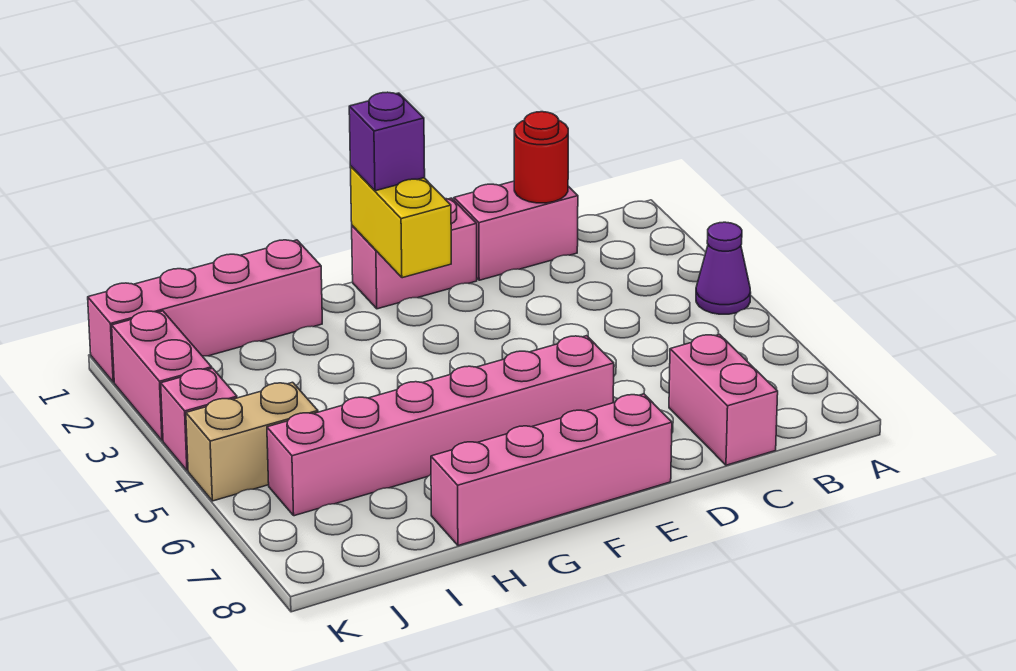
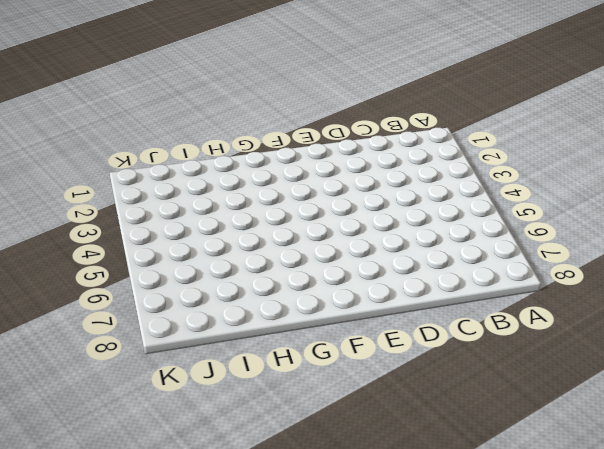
none -> purple 1x1 cone [696,222,751,314]
none -> pink 1x2 brick [454,181,578,280]
none -> pink 1x2 brick [669,334,778,465]

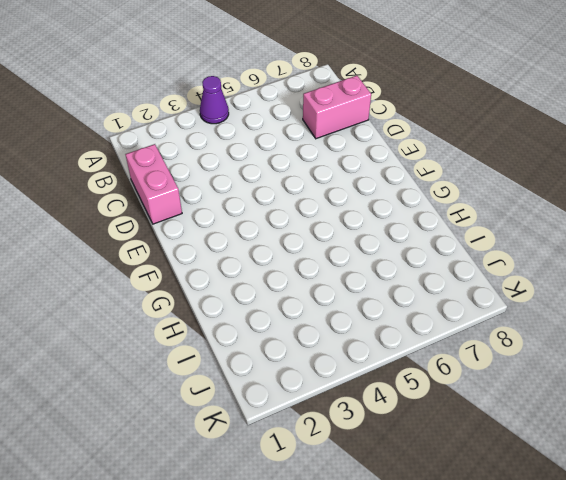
none -> pink 1x2 brick [352,198,477,309]
none -> pink 1x6 brick [267,336,614,516]
none -> pink 1x4 brick [431,394,672,546]

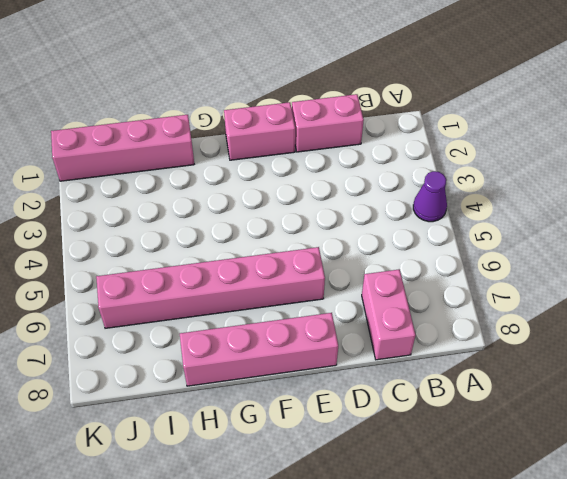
none -> tan 1x2 brick [186,382,318,501]
none -> pink 1x2 brick [112,311,212,441]
none -> pink 1x1 brick [161,368,237,471]

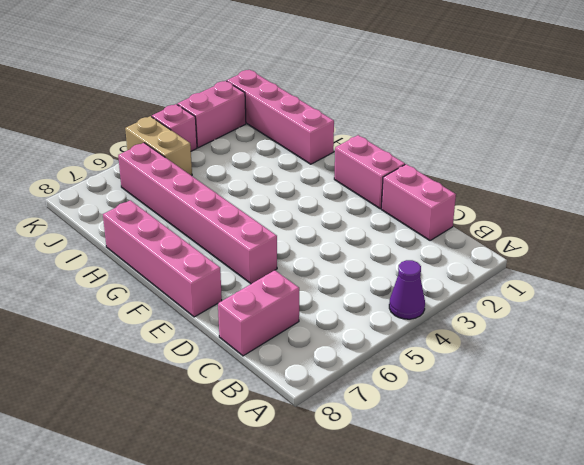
none -> red 1x1 round brick [514,112,568,203]
none -> yellow 1x2 brick [350,166,451,278]
none -> purple 1x1 brick [349,92,425,191]

